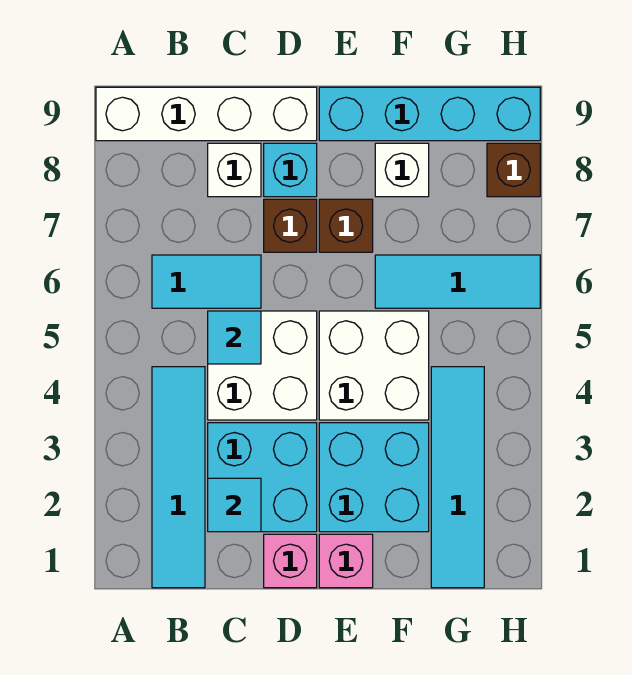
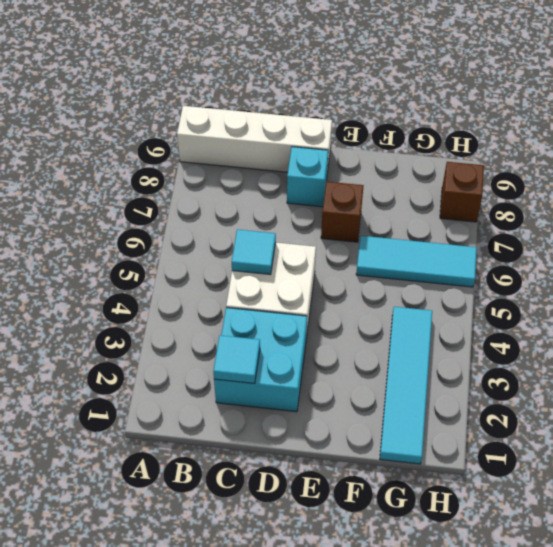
none -> cyan 1x4 tile [152,367,205,588]
none -> cyan 1x2 tile [152,255,261,308]
none -> white 1x1 brick [208,143,261,197]

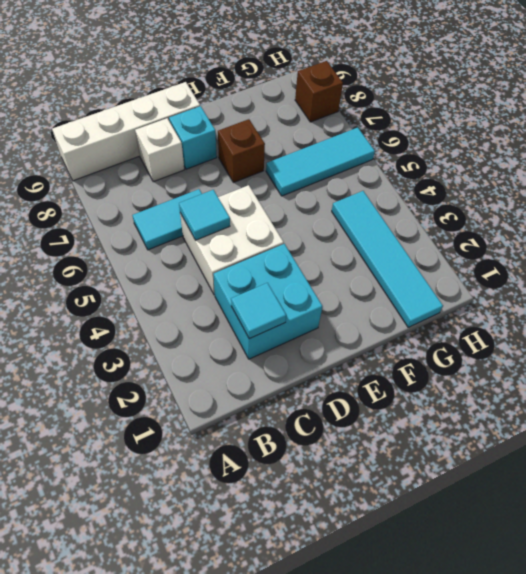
none -> cyan 1x4 tile [152,367,205,588]
none -> pink 1x1 brick [264,534,317,588]
none -> brown 1x1 brick [264,199,317,252]

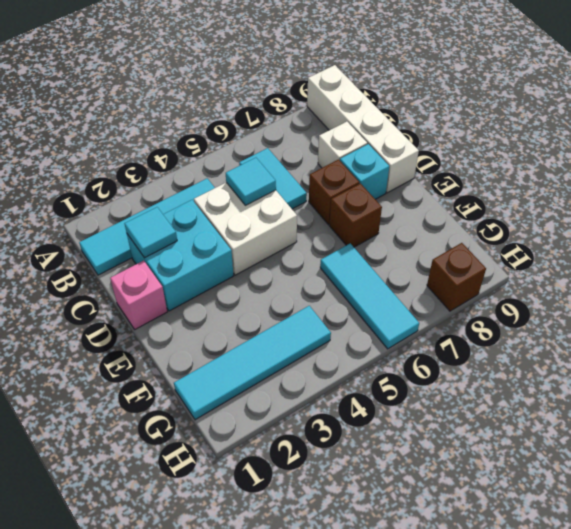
none -> pink 1x1 brick [319,534,373,588]
none -> cyan 2x2 brick [319,423,429,532]
none -> white 2x2 brick [319,311,429,420]

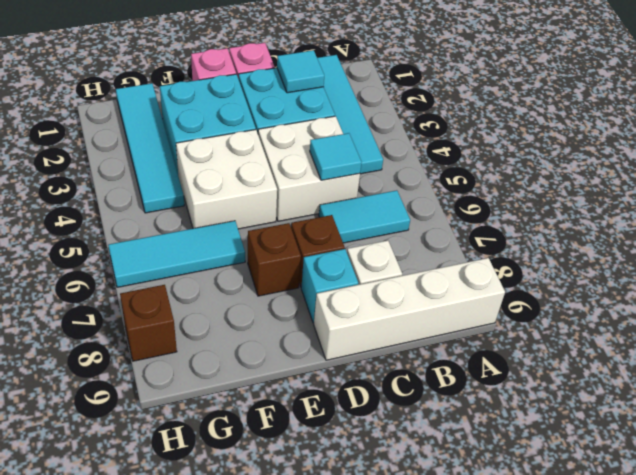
none -> cyan 1x4 brick [319,87,540,141]
none -> white 1x1 brick [375,143,429,197]

